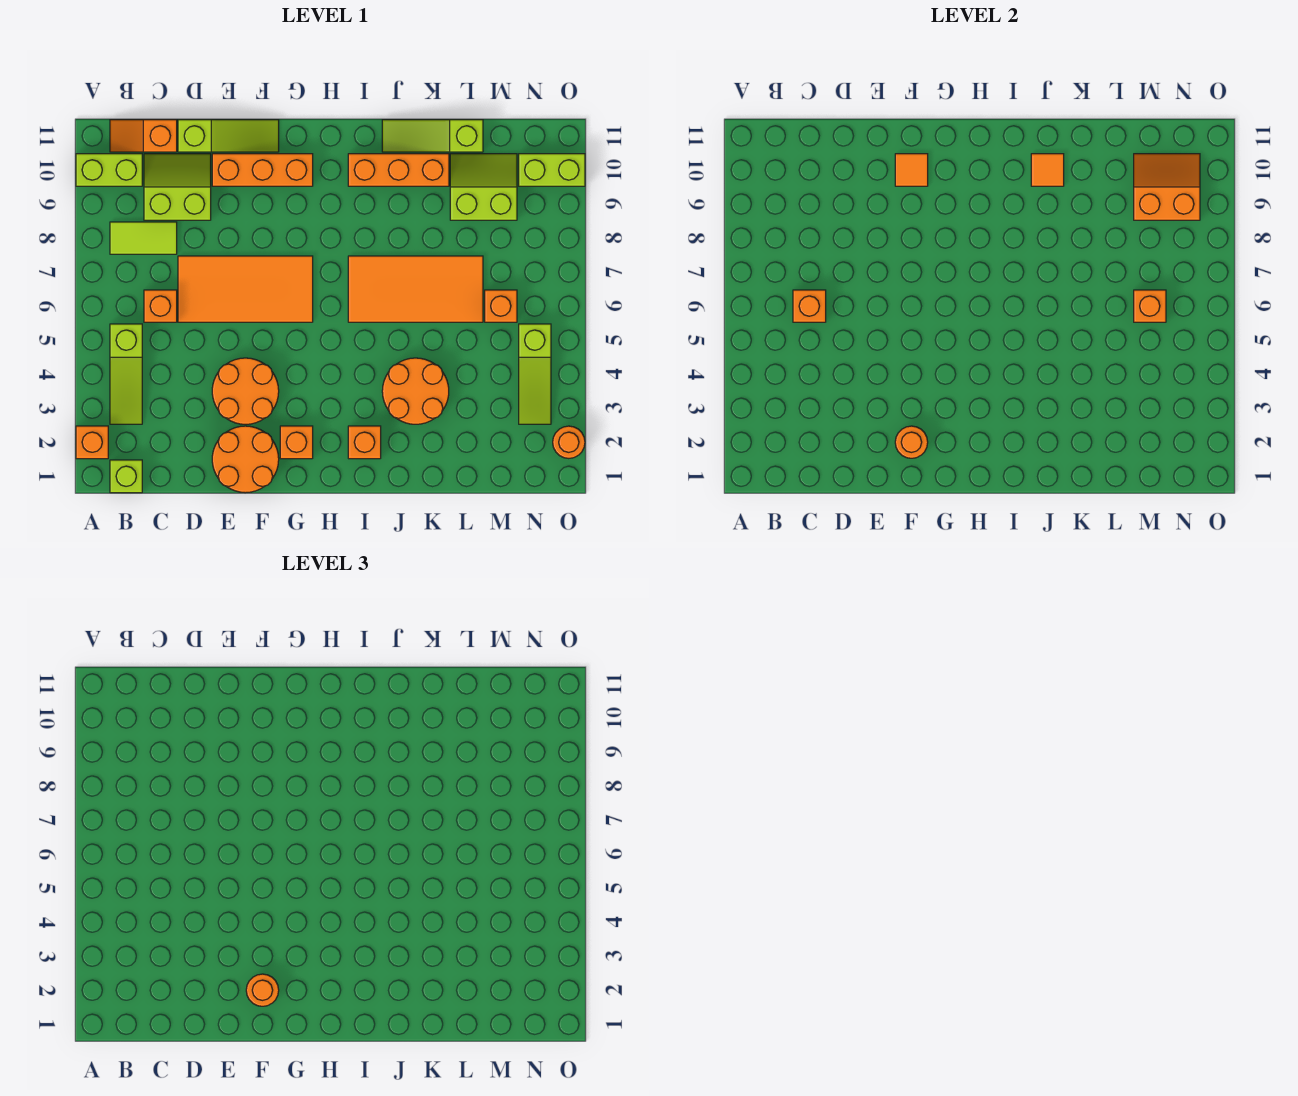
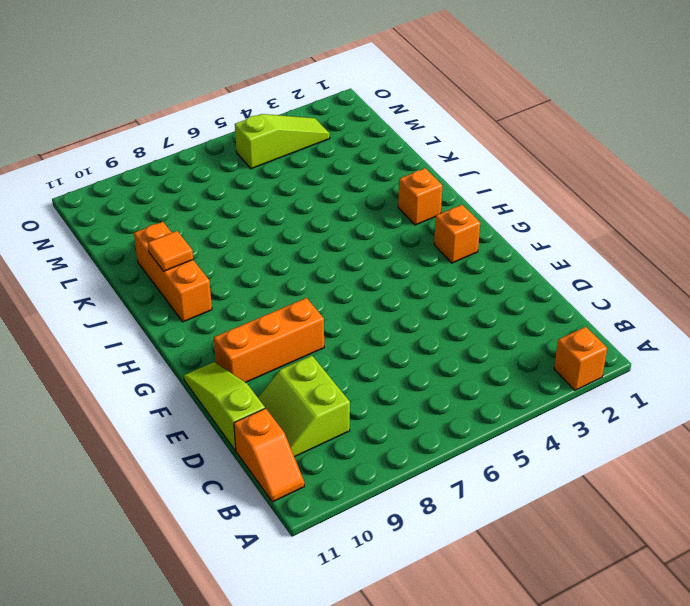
orange 1x3 brick [214,298,324,383] -> orange 1x3 brick turned to [212,154,313,186]
none -> lime 1x2 brick [76,154,142,186]
none -> lime 1x1 brick [110,460,142,493]
none -> lime 1x3 slope [110,324,142,424]
none -> lime 1x2 tile [110,222,177,254]

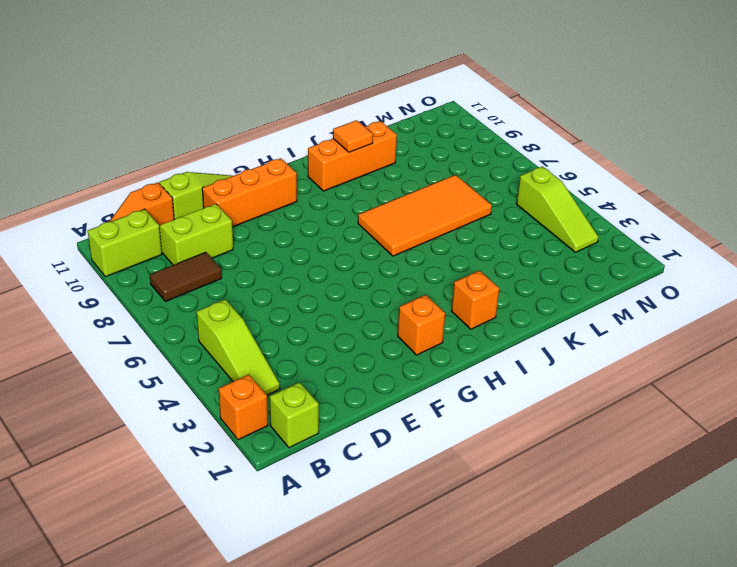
brown 1x2 tile [150,252,222,302] -> lime 1x2 tile [110,222,177,254]
none -> orange 1x1 brick [144,290,177,322]
none -> orange 2x4 tile [178,256,313,322]
none -> orange 2x2 round brick [212,426,279,493]
none -> orange 2x2 round brick [212,358,279,424]

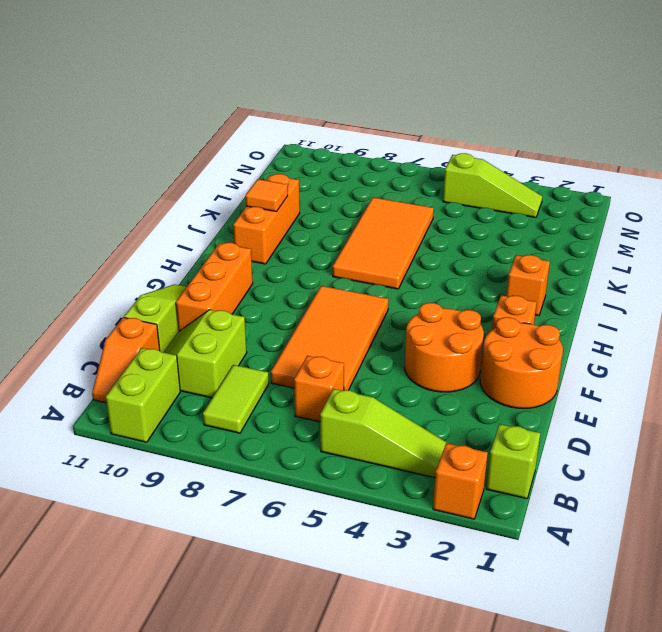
none -> orange 2x2 round brick [382,358,449,424]
none -> lime 1x3 slope [382,120,483,152]
none -> lime 2x2 slope [450,154,517,220]
none -> orange 1x1 brick [485,290,517,322]

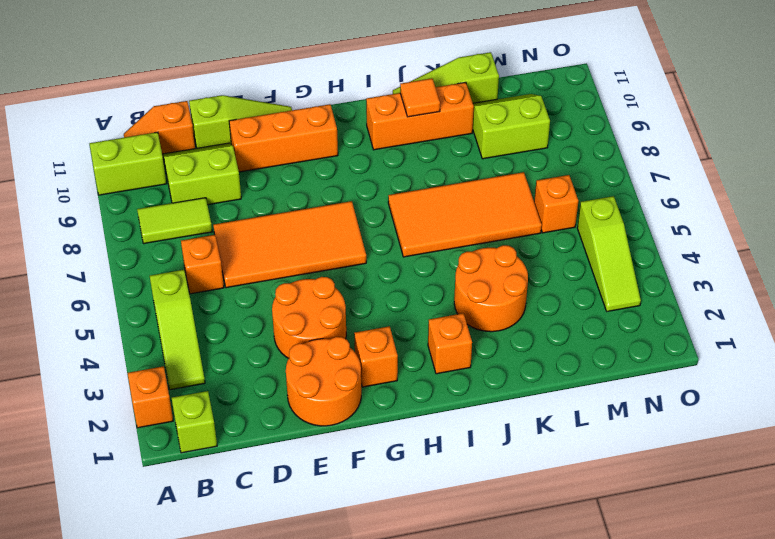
none -> lime 1x2 brick [519,154,585,186]
none -> orange 1x1 round brick [553,426,585,458]
none -> orange 1x1 brick [793,290,826,322]
none -> orange 1x1 round brick [895,426,928,458]

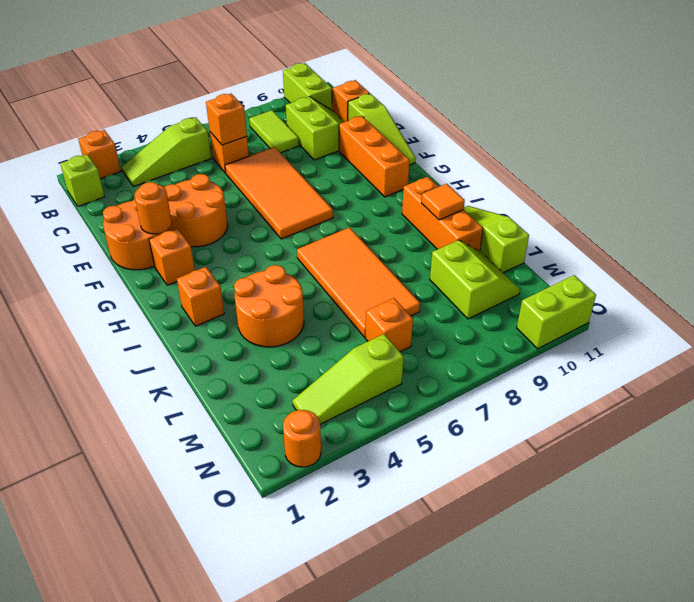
lime 1x2 brick [517,275,596,349] -> lime 1x2 brick turned to [519,154,585,186]
none -> orange 1x1 tile [895,154,928,186]
none -> orange 1x1 brick [1134,290,1166,322]
none -> orange 2x2 slope [1134,154,1200,220]
none -> orange 1x1 round brick [246,974,279,1006]

